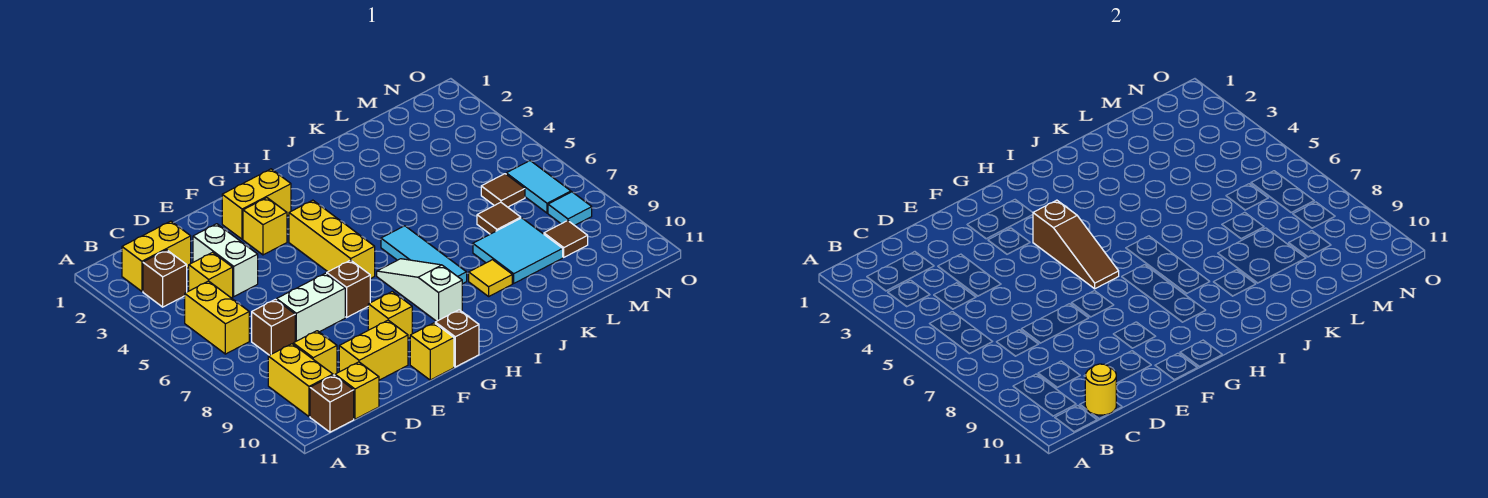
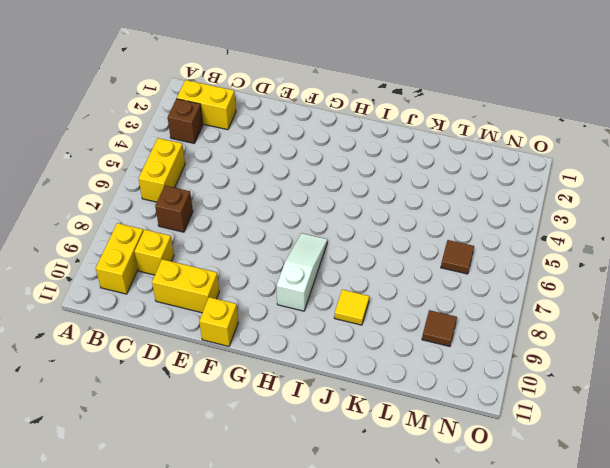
none -> brown 1x1 brick [310,375,354,432]
none -> yellow 1x1 brick [189,252,233,298]
none -> yellow 1x1 brick [335,362,379,419]
none -> white 1x2 brick [193,224,258,296]

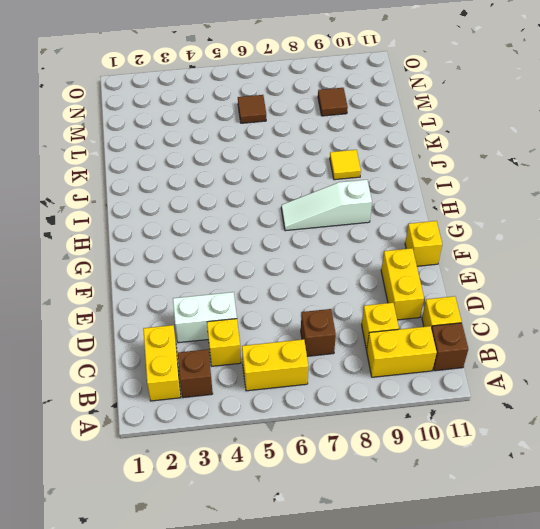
none -> white 1x2 brick [277,273,345,342]
none -> yellow 1x2 brick [222,169,291,239]
none -> yellow 1x1 brick [243,198,287,255]
none -> brown 1x1 brick [327,260,370,317]

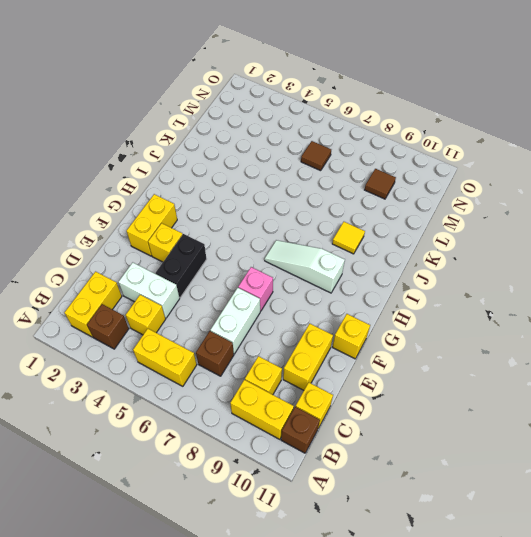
black 1x2 brick [156,234,206,297] -> none
pink 1x1 brick [238,267,273,311] -> brown 1x1 brick [327,260,370,317]
none -> yellow 1x1 brick [368,291,412,339]
none -> yellow 1x3 brick [289,200,375,279]
none -> brown 1x1 brick [435,310,479,367]
none -> cyan 1x3 tile [381,226,467,284]

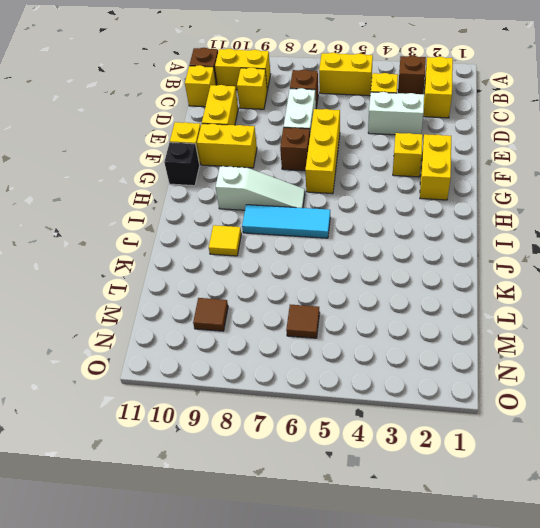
yellow 1x3 brick [305,109,340,194] -> yellow 1x3 brick turned to [289,200,375,279]
yellow 1x2 brick [197,124,257,168] -> yellow 1x1 brick [368,291,412,339]
black 1x1 brick [164,142,200,186] -> brown 1x1 brick [435,310,479,367]
none -> cyan 2x2 tile [473,218,563,283]
none -> brown 1x1 tile [477,202,521,234]
none -> cyan 1x2 tile [506,161,571,213]
none -> cyan 1x1 tile [548,192,592,225]

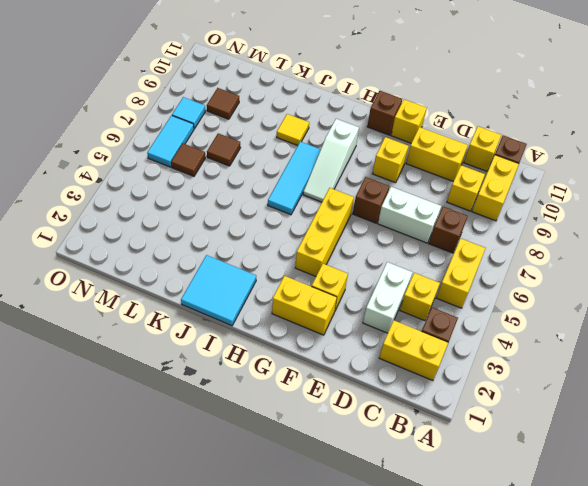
cyan 2x2 tile [181,255,256,326] -> cyan 2x2 tile moved to [473,218,563,283]
none -> yellow 1x1 round brick [1085,364,1116,415]
none -> brown 1x3 slope [1033,200,1119,289]

